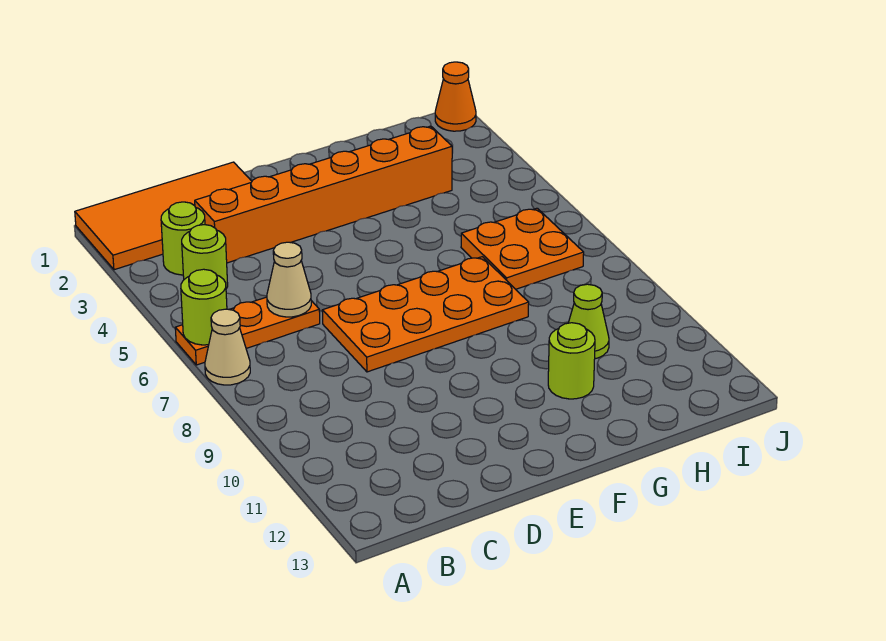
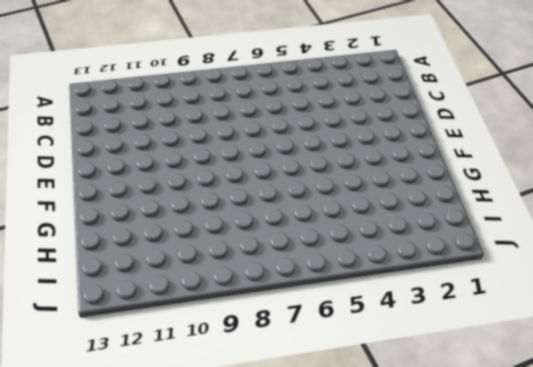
none -> orange 2x4 tile [75,162,252,270]
none -> orange 1x3 plate [175,297,320,365]
none -> tan 1x1 cone [205,309,250,385]

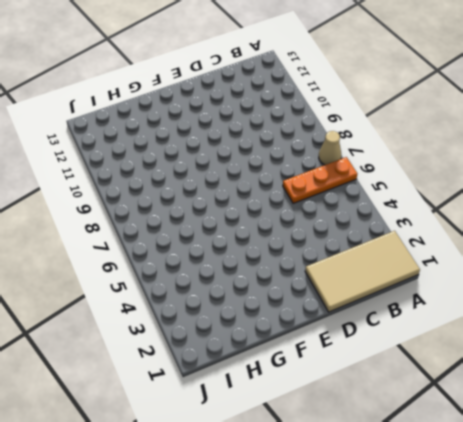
tan 2x4 tile [305,231,420,312] -> orange 2x4 tile [75,162,252,270]
none -> lime 1x1 round brick [161,202,205,275]
none -> lime 1x1 round brick [182,225,228,289]
none -> orange 1x6 brick [195,126,452,263]

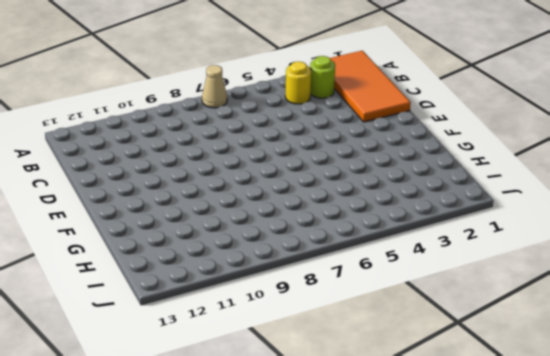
yellow 1x1 round brick [285,62,311,104] -> lime 1x1 round brick [182,225,228,289]
none -> orange 1x3 plate [175,297,320,365]
none -> orange 1x6 brick [195,126,452,263]
none -> orange 2x4 plate [322,257,529,372]

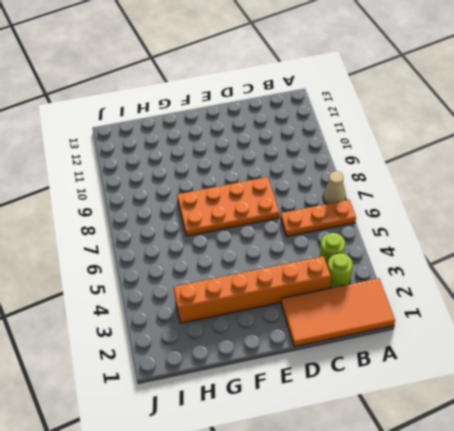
none -> lime 1x1 round brick [548,323,595,399]
none -> orange 2x2 plate [461,208,584,289]
none -> lime 1x1 cone [569,284,609,359]

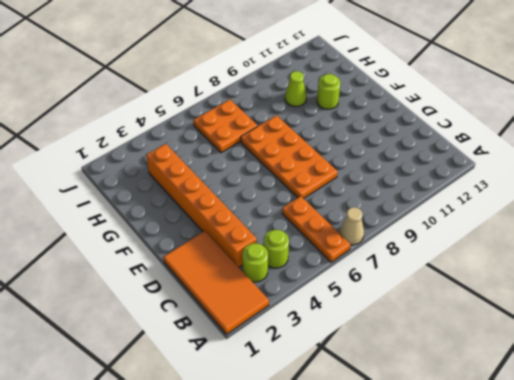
none -> orange 1x1 cone [435,62,476,131]
none -> lime 1x1 round brick [181,269,227,345]
none -> tan 1x1 cone [267,242,311,317]

